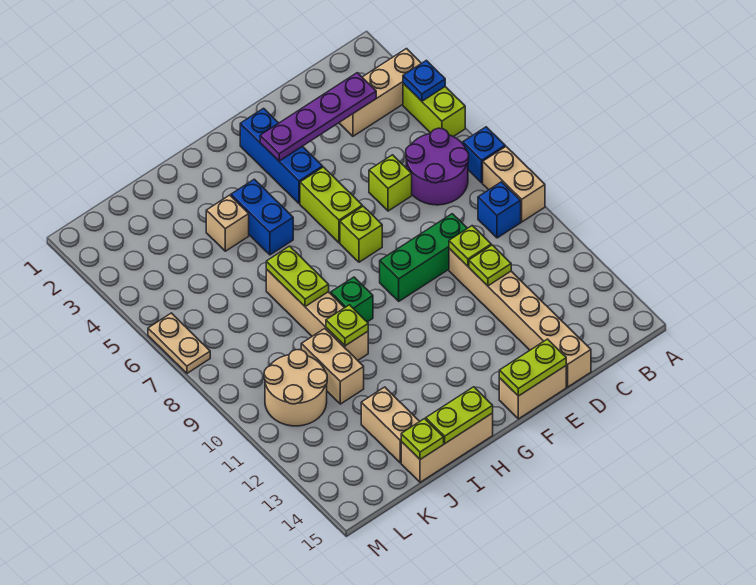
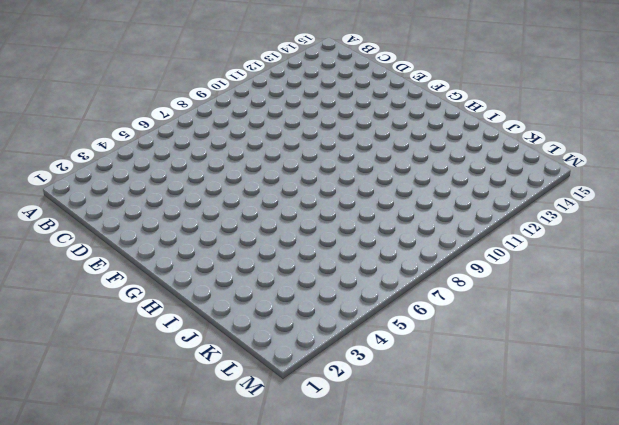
none -> tan 1x3 brick [339,49,421,136]
none -> lime 1x2 brick [403,83,465,137]
none -> blue 1x1 brick [463,127,505,183]
none -> tan 1x2 brick [483,147,545,222]

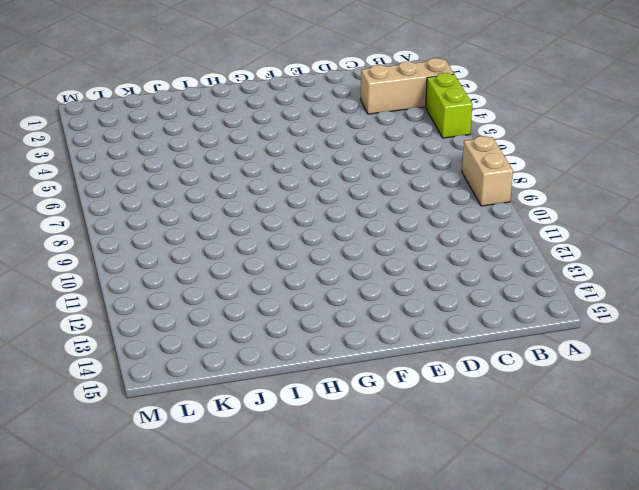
none -> blue 1x1 brick [463,127,505,183]
none -> purple 2x2 round brick [406,128,469,205]
none -> blue 1x1 brick [478,182,521,238]
none -> lime 1x1 brick [369,155,412,211]

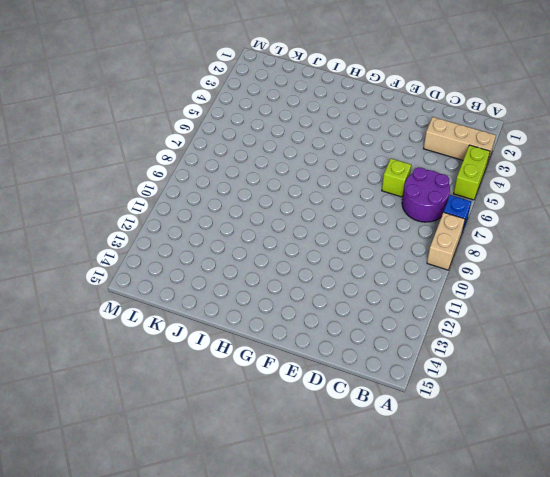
none -> blue 1x1 brick [478,182,521,238]
none -> green 1x3 brick [380,214,467,301]
none -> tan 1x6 brick [449,248,591,387]
none -> tan 1x2 brick [499,366,566,419]

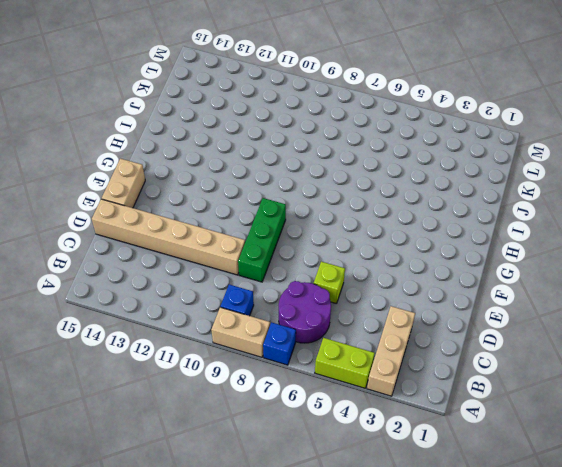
none -> blue 1x3 brick [240,108,323,204]
none -> lime 1x2 brick [300,167,362,243]
none -> lime 1x1 brick [340,206,382,262]
none -> blue 1x2 brick [231,179,293,255]

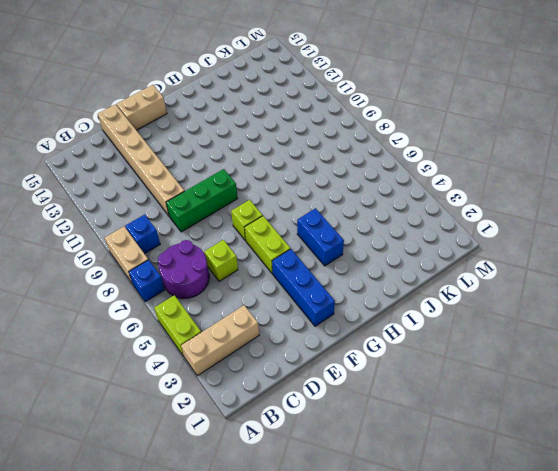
none -> green 1x1 brick [331,277,373,322]
none -> tan 1x3 brick [401,413,493,482]
none -> tan 1x1 brick [206,195,249,251]
none -> tan 1x4 brick [266,269,368,360]

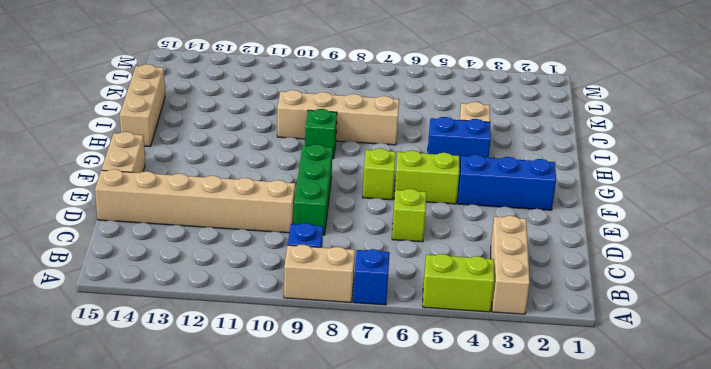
none -> purple 2x2 round brick [406,128,469,205]
none -> tan 1x2 brick [301,329,364,404]
none -> tan 1x2 brick [361,387,420,463]
none -> tan 2x2 round brick [264,350,327,426]

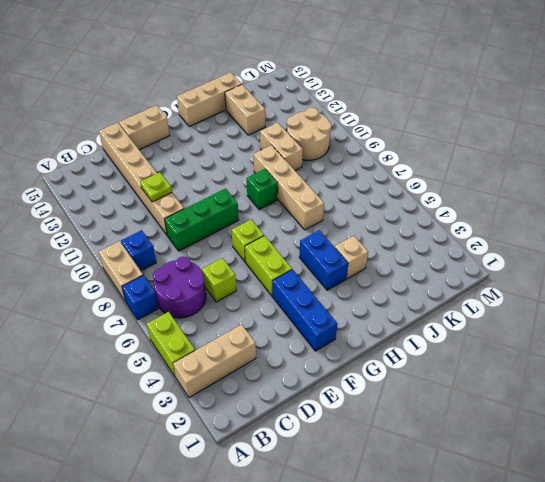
none -> tan 1x2 plate [148,313,210,373]
none -> blue 1x1 plate [403,60,445,101]
none -> purple 1x4 plate [260,73,376,161]
none -> lime 1x1 plate [449,226,491,266]

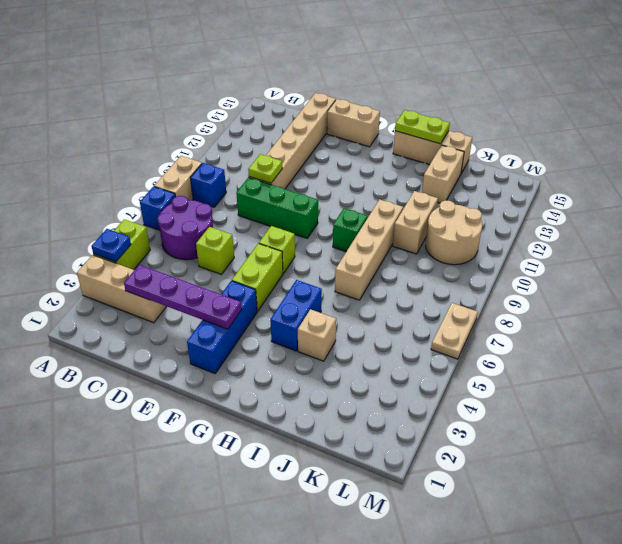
none -> lime 1x1 plate [469,245,511,286]
none -> lime 1x2 plate [499,339,566,396]
none -> lime 1x2 plate [266,246,329,307]
none -> lime 1x1 plate [326,305,368,346]

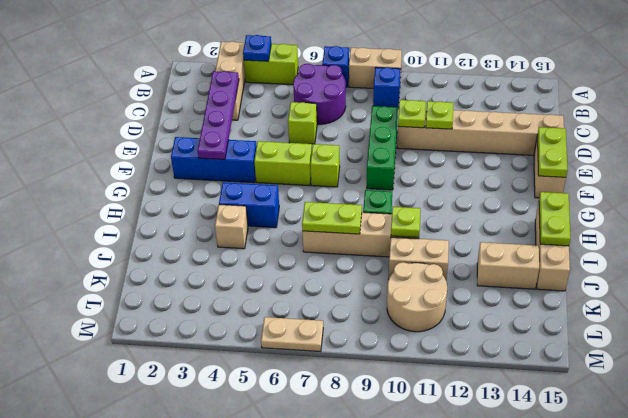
none -> lime 1x1 plate [401,419,444,460]

